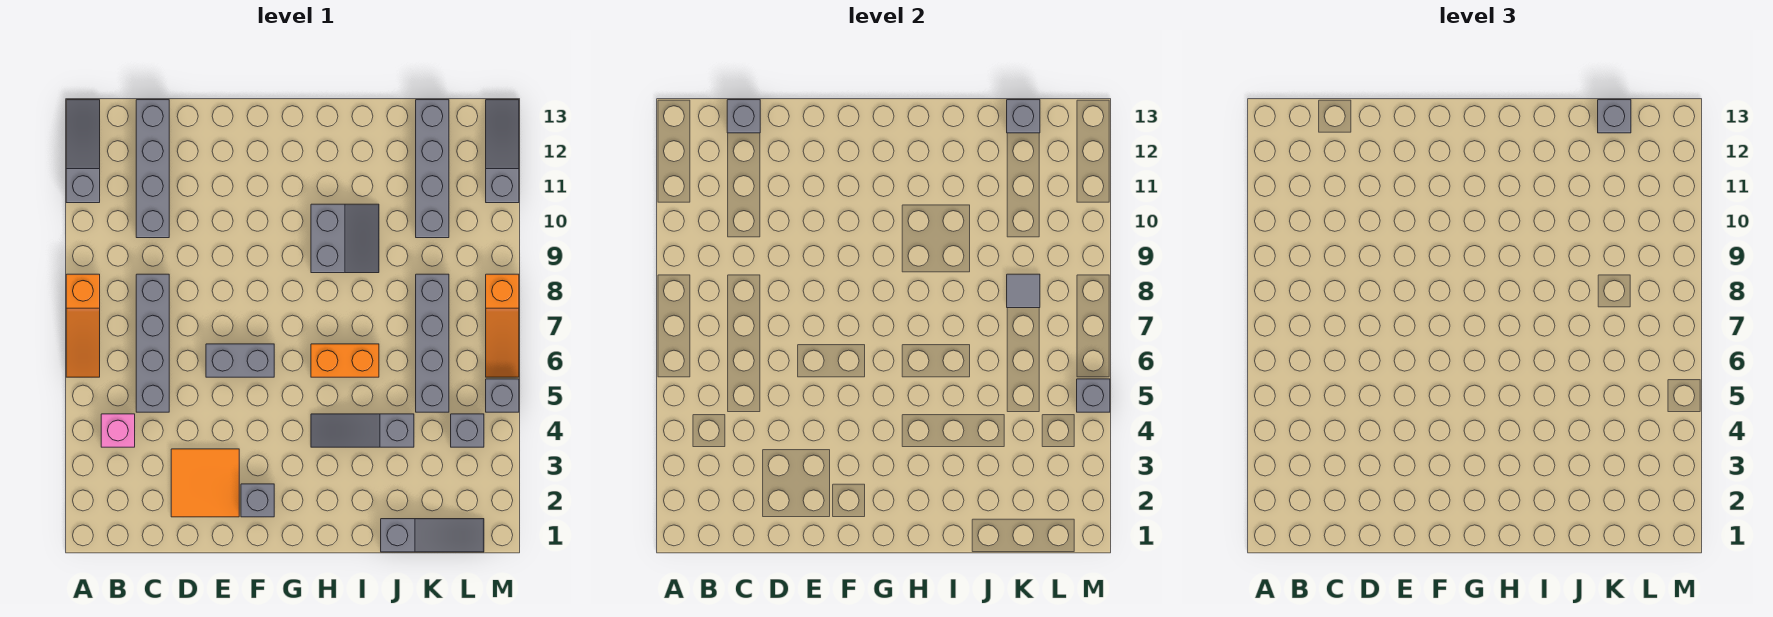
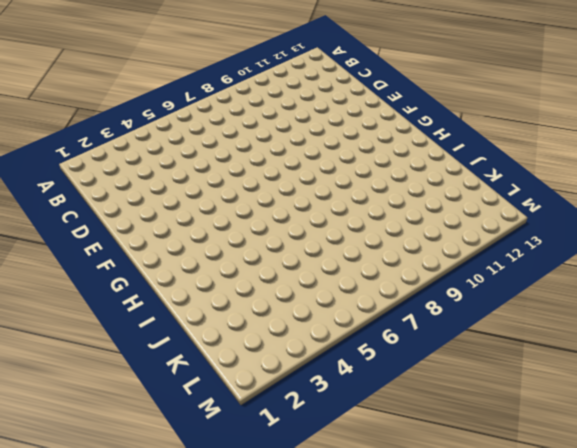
none -> orange 1x3 slope [66,274,100,377]
none -> grey 1x3 slope [66,100,100,203]
none -> pink 1x1 brick [101,414,135,447]

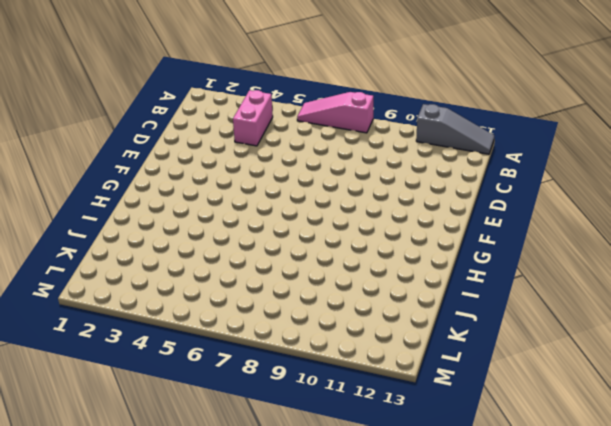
pink 1x3 slope [297,92,373,133] -> orange 1x3 slope [66,274,100,377]
pink 1x2 brick [233,90,273,146] -> pink 1x1 brick [101,414,135,447]
none -> grey 1x4 brick [136,274,169,412]
none -> grey 1x4 brick [136,100,169,238]
none -> orange 2x2 tile [171,449,239,517]

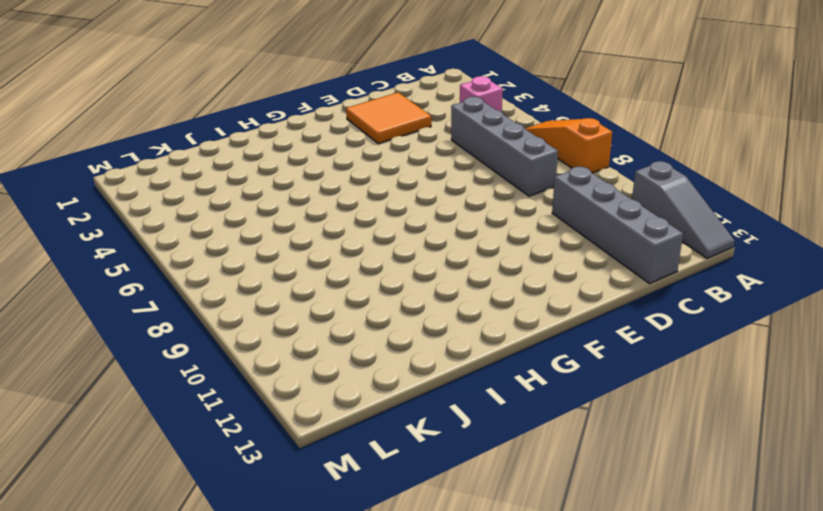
none -> grey 1x2 brick [206,344,274,377]
none -> grey 1x1 brick [241,484,274,517]
none -> grey 1x3 slope [311,414,414,447]

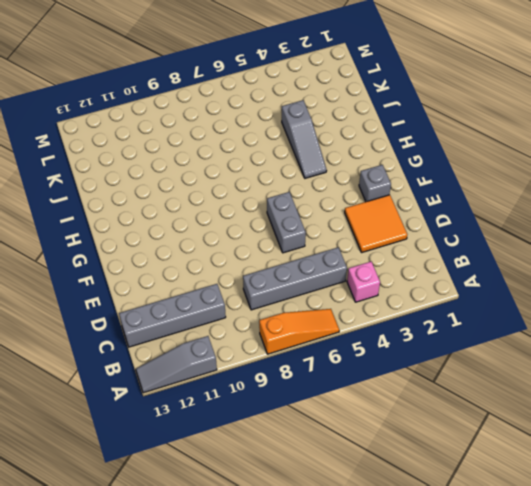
none -> orange 1x2 brick [311,344,379,377]
none -> grey 2x2 slope [311,204,379,273]
none -> grey 1x3 slope [381,519,484,552]

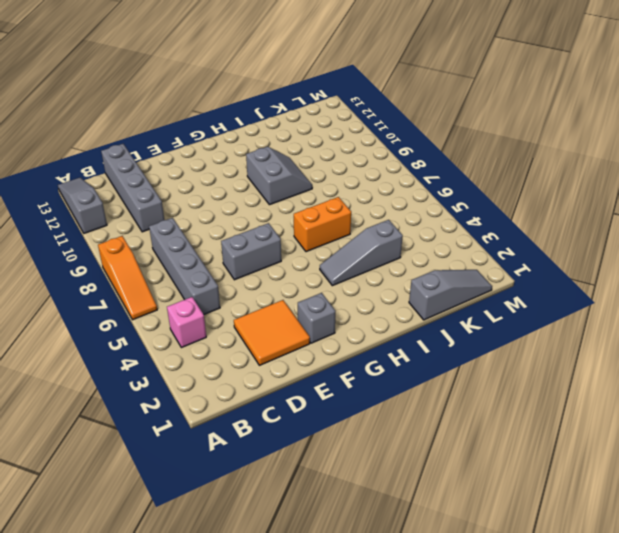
none -> grey 1x4 brick [416,274,449,412]
none -> grey 1x4 brick [416,100,449,238]
none -> grey 1x1 brick [451,414,484,447]

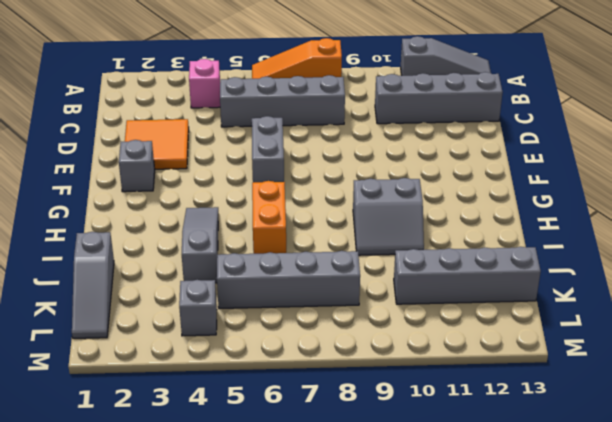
none -> grey 1x1 brick [486,379,519,412]
none -> orange 1x3 slope [486,274,519,377]
none -> grey 1x3 slope [486,100,519,203]

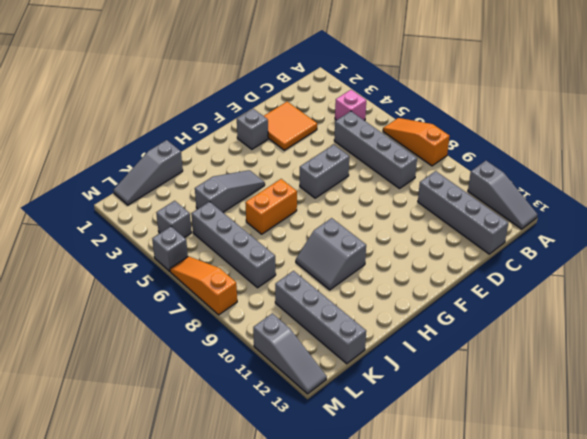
none -> grey 1x1 brick [727,100,760,133]
none -> grey 1x1 tile [1007,274,1040,308]
none -> grey 1x1 brick [1007,100,1040,133]

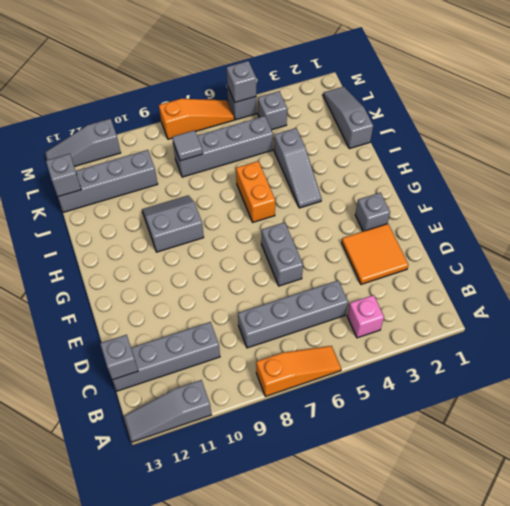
none -> grey 1x1 brick [1598,100,1631,133]

